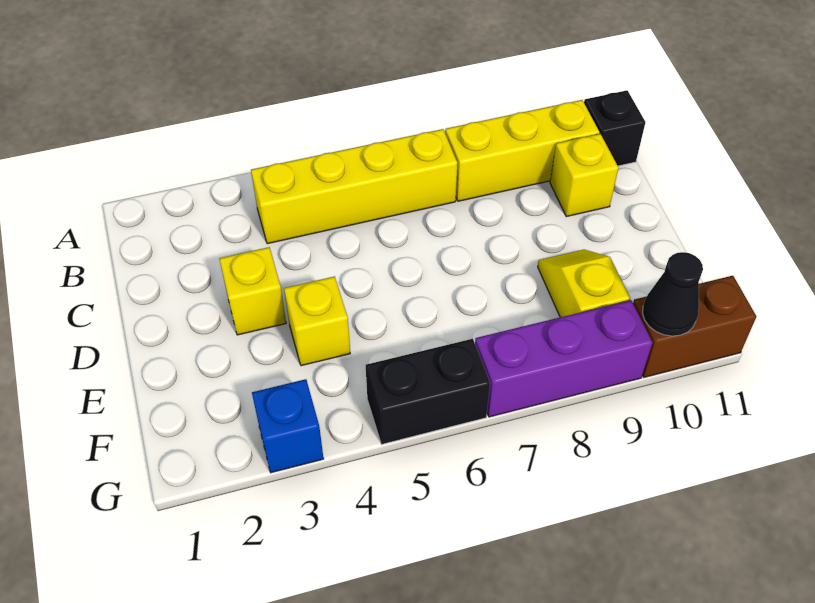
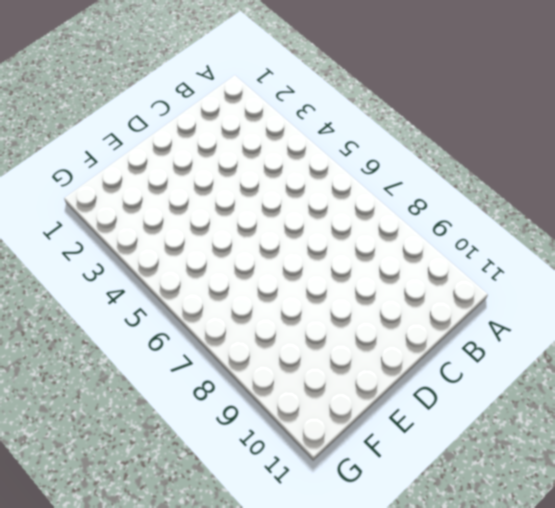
none -> yellow 1x4 brick [251,129,457,244]
none -> yellow 1x3 brick [445,100,599,201]
none -> black 1x1 brick [584,90,645,166]

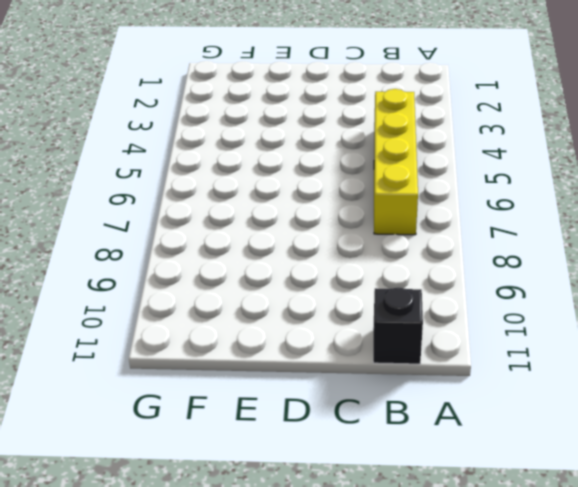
none -> yellow 1x3 brick [445,100,599,201]
none -> yellow 1x1 brick [550,134,618,217]
none -> yellow 1x1 brick [219,247,286,335]

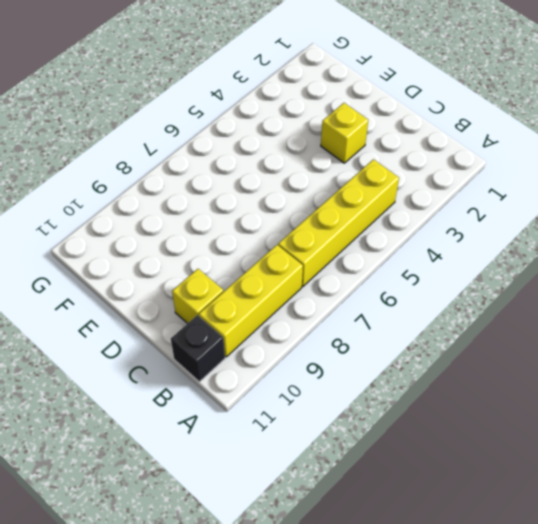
none -> yellow 1x1 brick [284,276,350,366]
none -> yellow 1x2 slope [538,250,630,317]
none -> blue 1x1 brick [252,379,324,473]

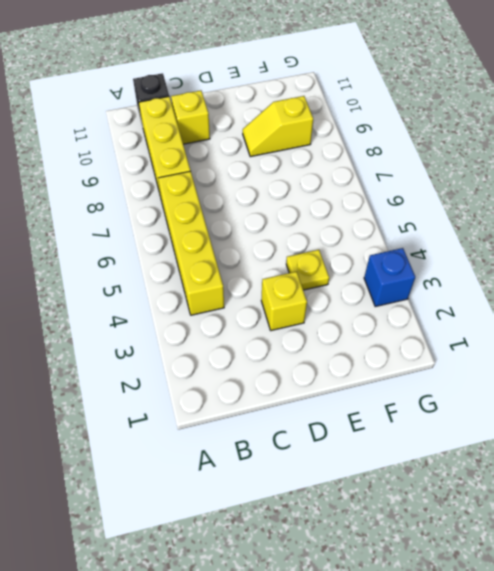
yellow 1x1 plate [286,250,329,290] -> yellow 1x1 brick [284,276,350,366]
none -> black 1x2 brick [366,338,490,444]
none -> purple 1x3 brick [475,300,652,417]
none -> brown 1x2 brick [633,276,756,377]

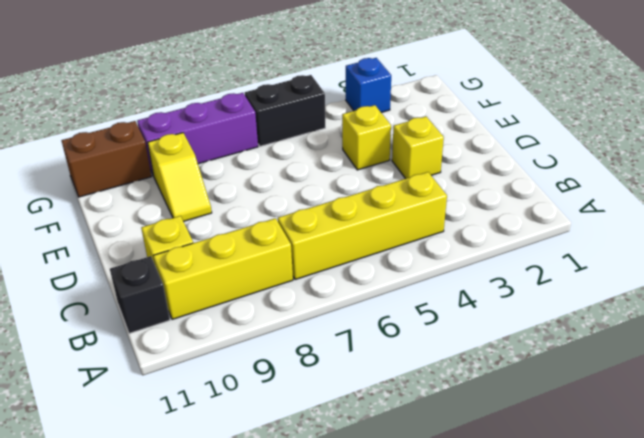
none -> black 1x1 cone [643,252,703,336]

